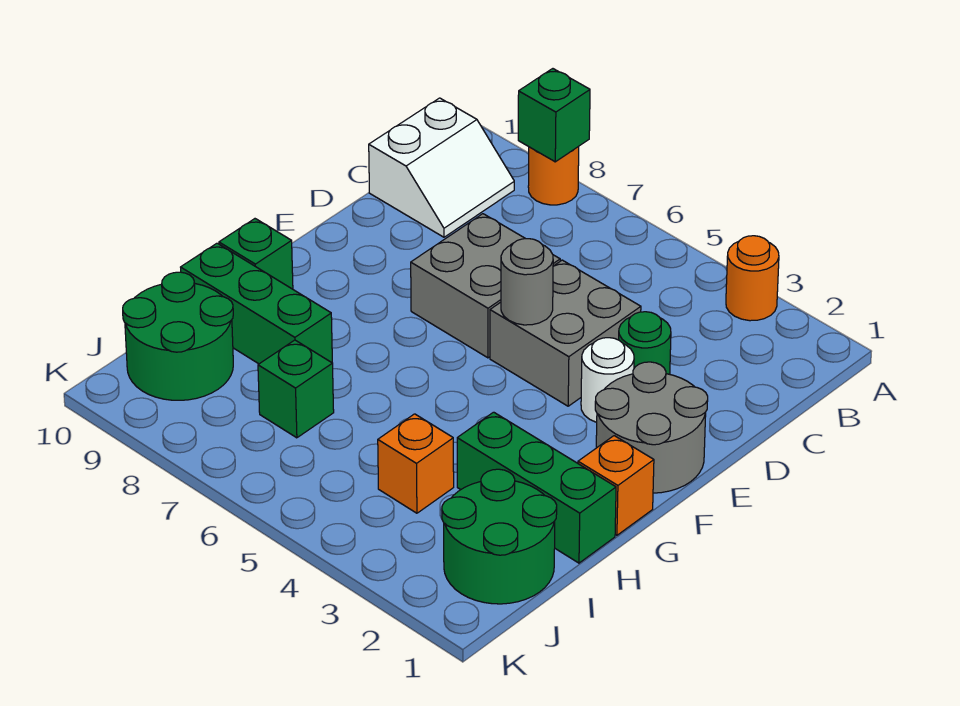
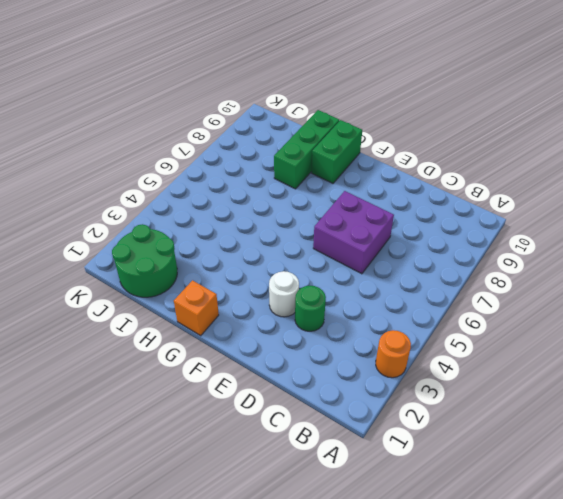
purple 2x2 brick [313,191,394,274] -> grey 2x2 brick [411,214,560,358]
green 1x2 brick [311,120,362,183] -> green 1x1 brick [219,219,293,289]
none -> orange 1x1 round brick [528,147,579,205]
none -> white 2x2 slope [369,98,514,237]
none -> grey 2x2 brick [490,260,641,406]

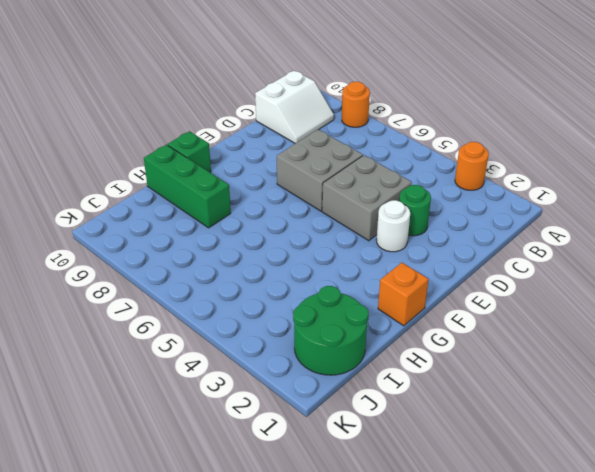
none -> grey 2x2 round brick [595,362,708,493]
none -> green 1x3 brick [457,412,616,563]
none -> orange 1x1 brick [378,414,454,513]

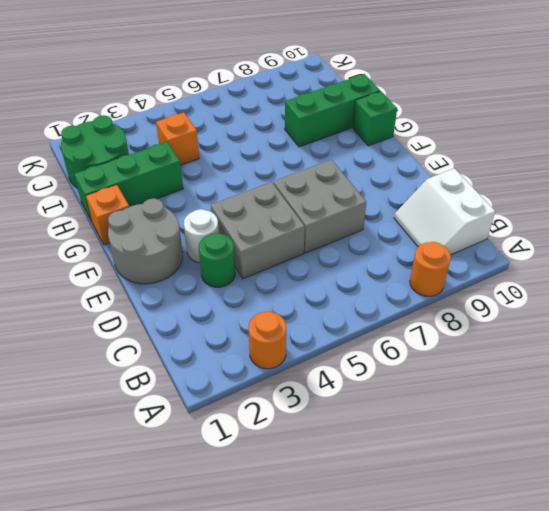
none -> green 1x1 brick [258,340,334,438]
none -> green 2x2 round brick [123,272,233,400]
none -> green 1x1 brick [518,69,590,162]

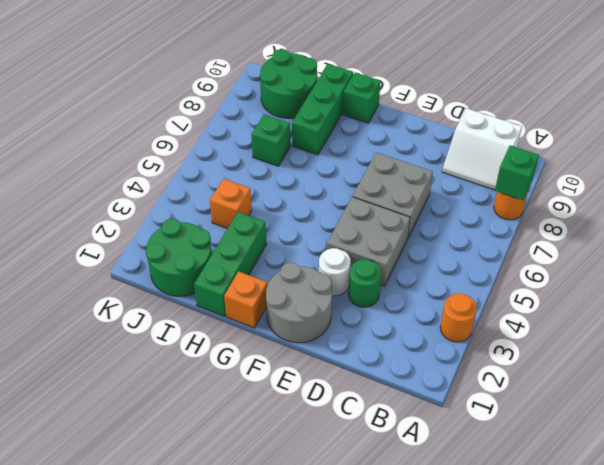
none -> grey 1x1 round brick [501,239,553,325]

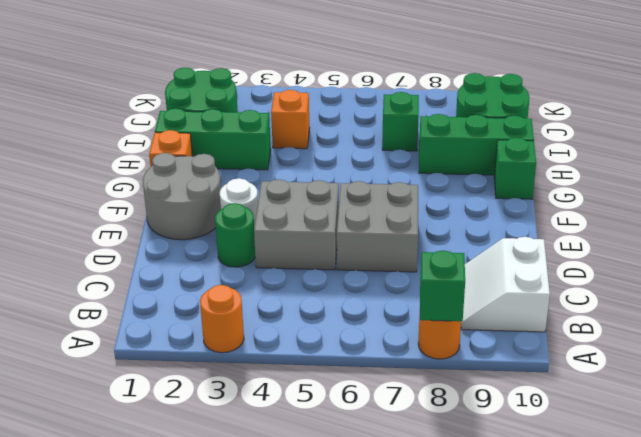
none -> grey 1x1 round brick [501,239,553,325]

